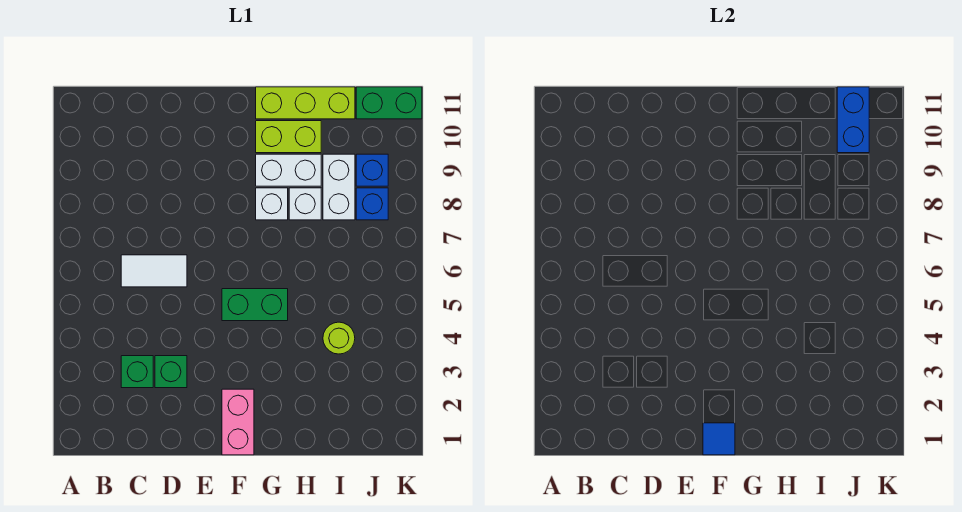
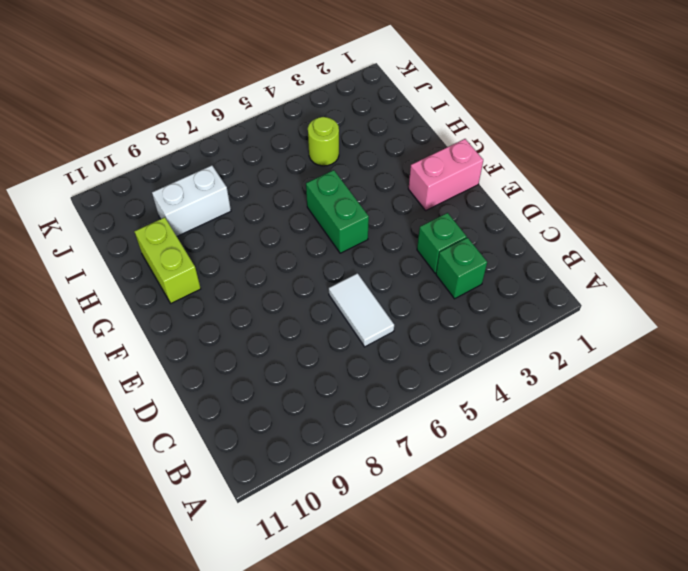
none -> white 1x1 brick [256,188,288,220]
none -> white 1x2 brick [256,154,321,186]
none -> lime 1x3 brick [256,87,355,119]

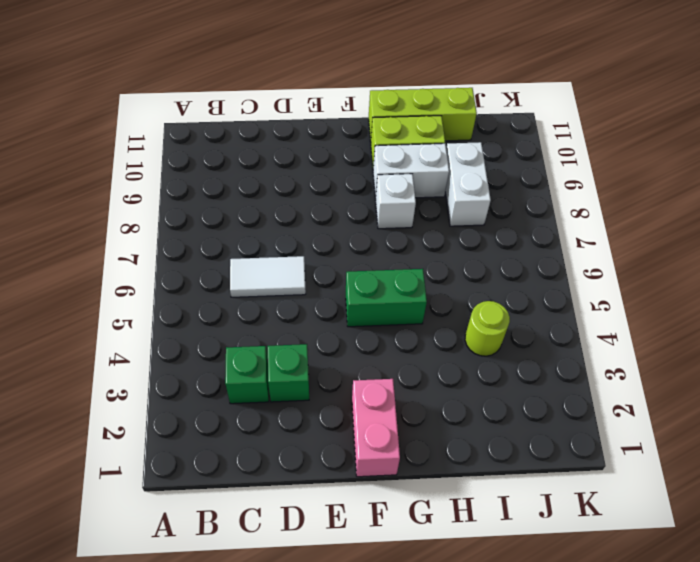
none -> white 1x1 brick [289,188,321,220]
none -> blue 1x1 brick [356,188,388,220]
none -> blue 1x1 brick [356,154,388,186]

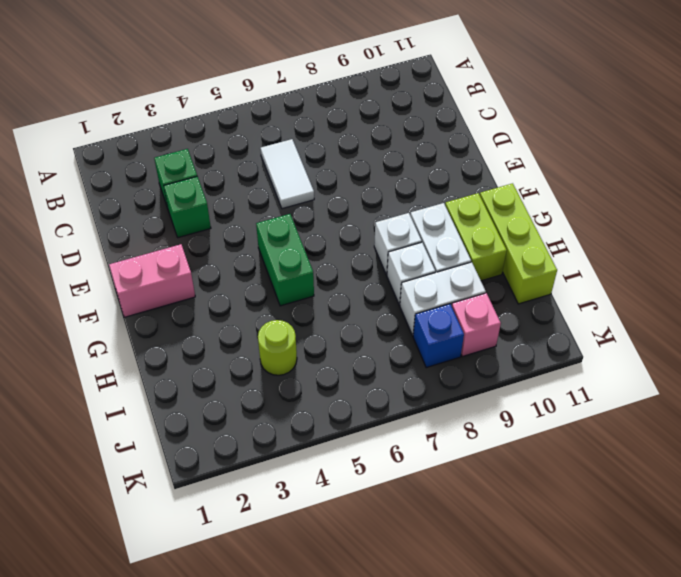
pink 1x1 brick [452,293,501,356] -> blue 1x1 brick [356,154,388,186]
none -> green 1x2 brick [356,87,422,119]
none -> blue 1x1 tile [703,423,735,455]
none -> blue 1x2 brick [837,87,869,153]

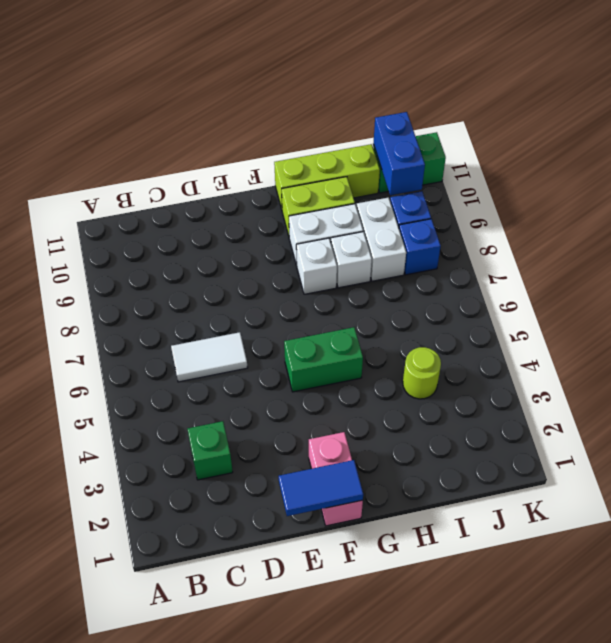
blue 1x2 tile [279,460,363,516] -> blue 1x1 tile [703,423,735,455]
none -> green 1x1 brick [155,356,187,388]

